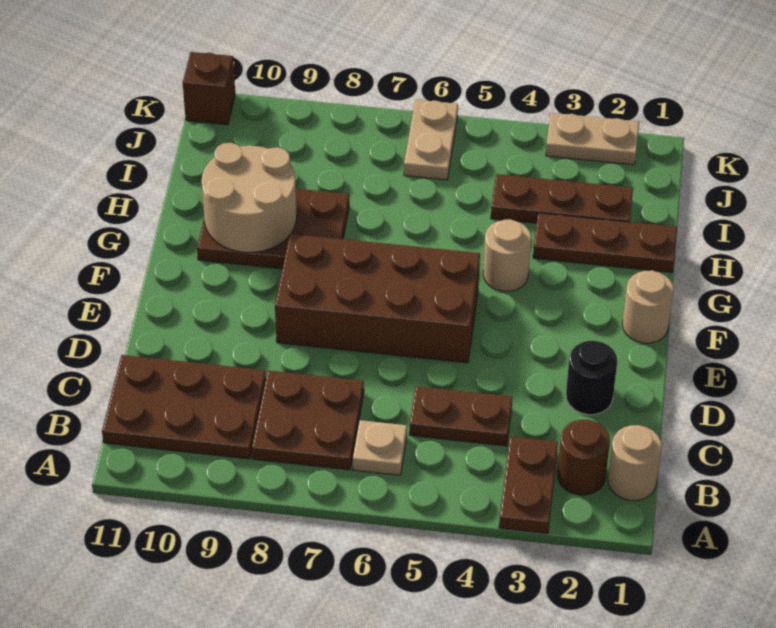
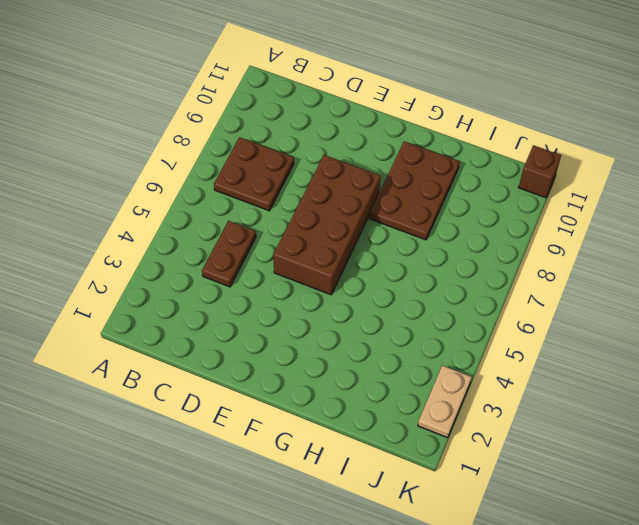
none -> brown 1x2 plate [499,436,558,534]
none -> tan 1x1 round brick [608,425,662,501]
none -> brown 1x1 round brick [557,420,610,495]

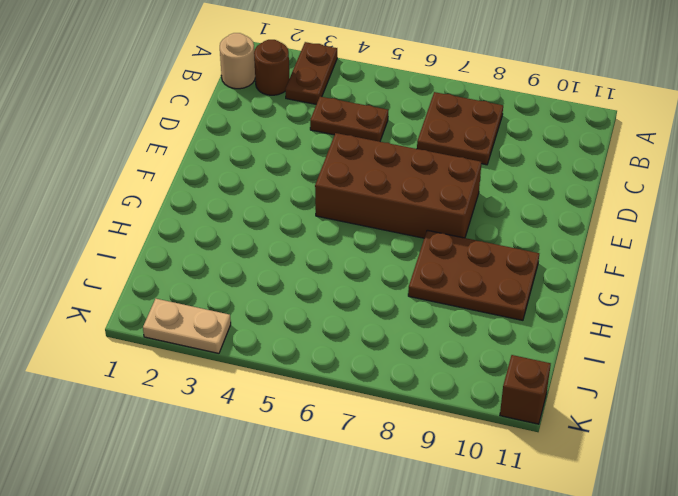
none -> tan 1x1 plate [353,420,407,475]
none -> brown 2x3 plate [102,355,266,459]
none -> black 1x1 round brick [566,341,617,415]

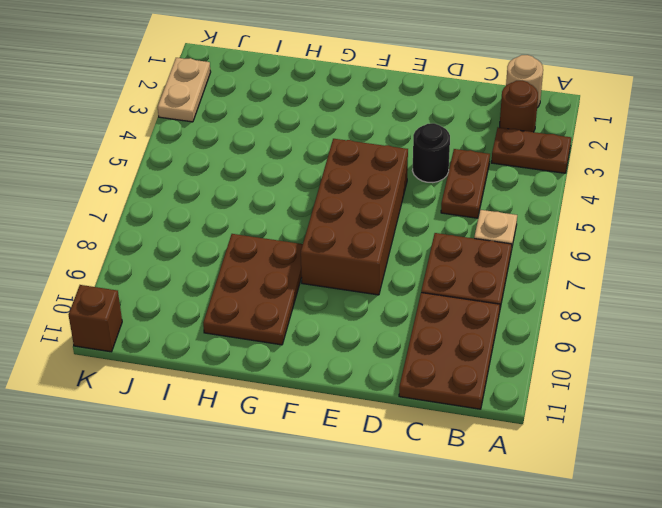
black 1x1 round brick [412,123,450,183] -> black 1x1 round brick moved to [566,341,617,415]
none -> tan 1x1 round brick [622,270,674,343]
none -> tan 1x1 round brick [483,219,531,292]
none -> brown 1x3 plate [533,213,677,272]

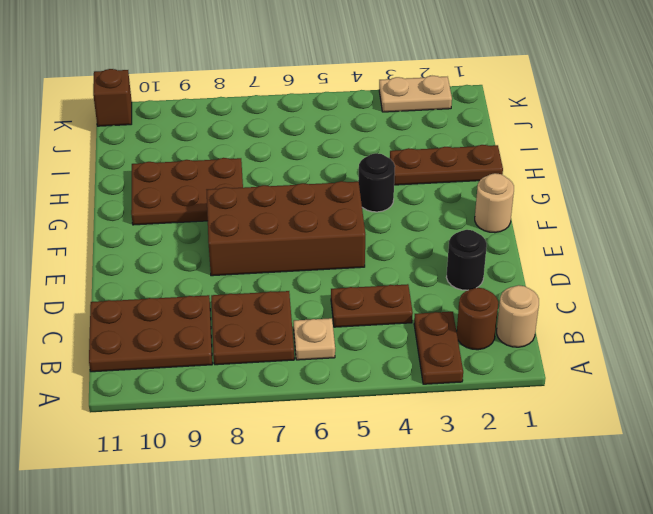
black 1x1 round brick [358,153,395,212] -> tan 1x1 round brick [483,219,531,292]
none -> brown 1x3 plate [491,174,633,223]
none -> tan 1x2 plate [404,100,458,180]
none -> tan 2x2 round brick [202,143,297,253]

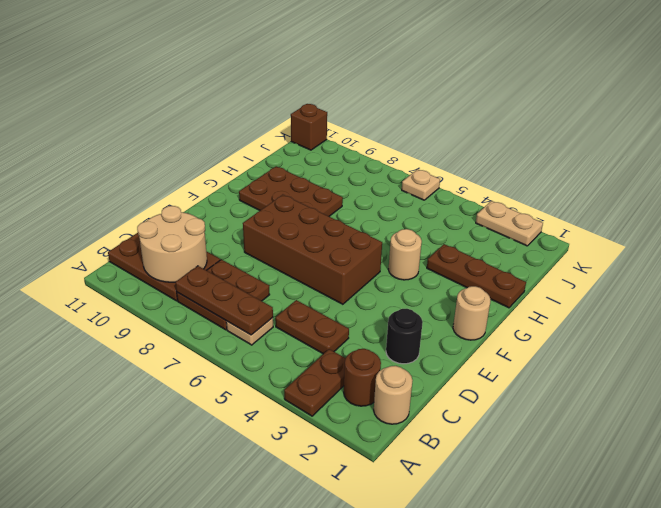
brown 1x3 plate [175,266,273,335] -> brown 1x3 plate moved to [491,174,633,223]
tan 2x2 round brick [137,206,207,282] -> tan 2x2 round brick moved to [202,143,297,253]
tan 1x1 plate [402,169,440,200] -> tan 1x2 plate [404,100,458,180]

